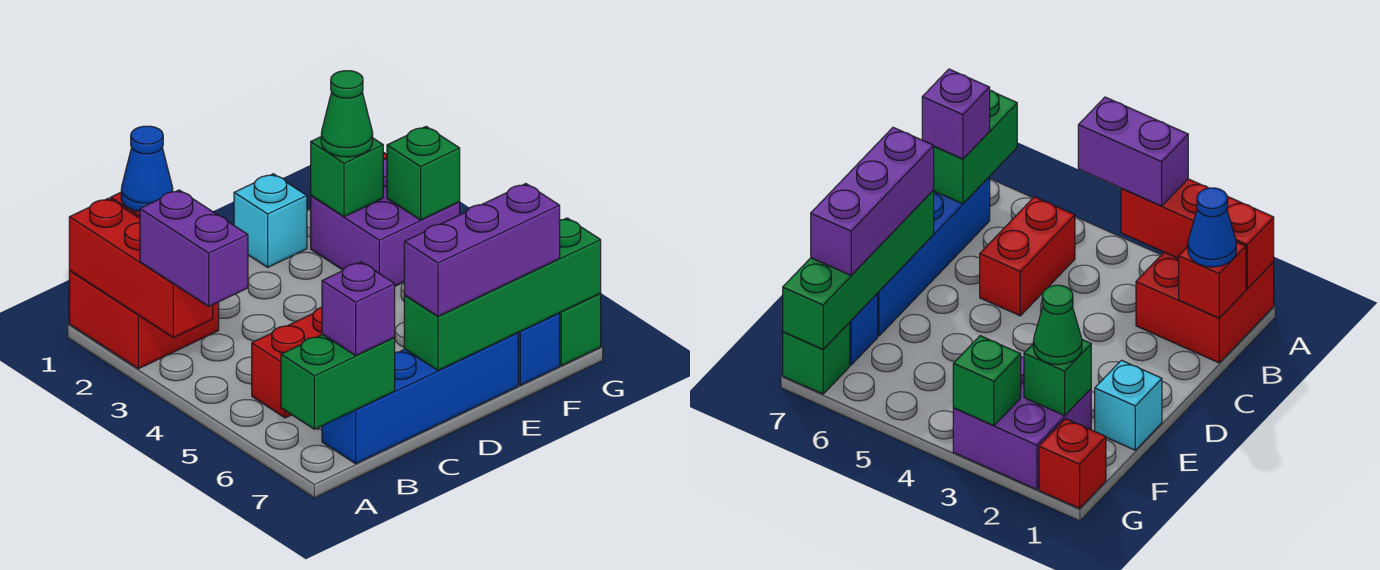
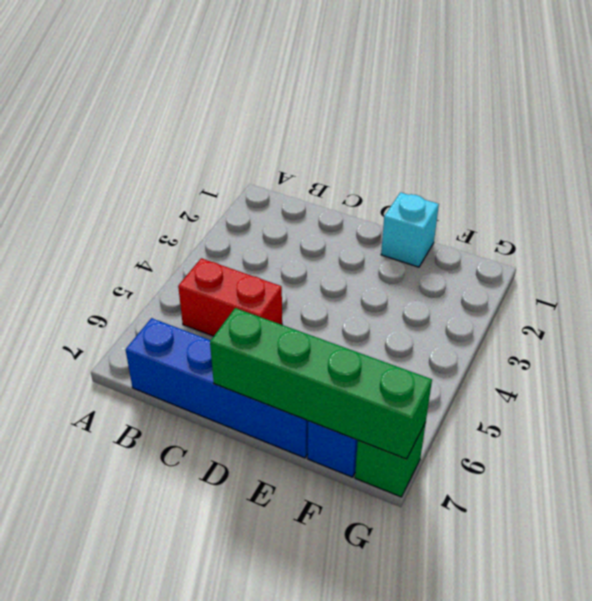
none -> red 2x2 brick [69,271,219,369]
none -> purple 2x2 brick [311,159,460,286]
none -> red 1x1 brick [1039,419,1106,509]

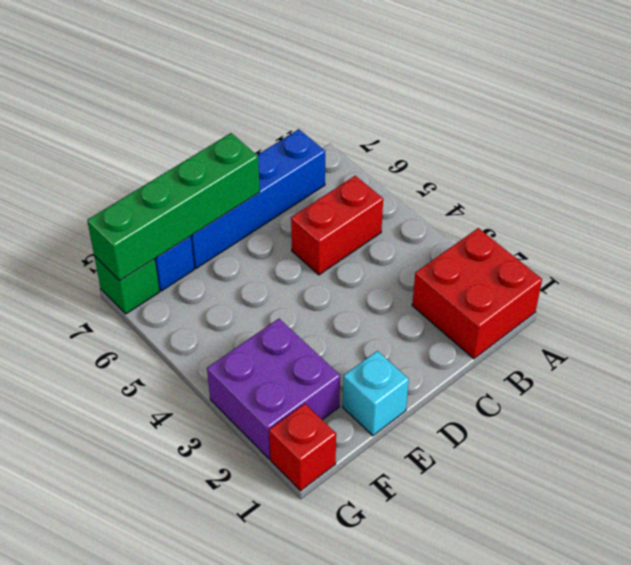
none -> red 1x3 brick [69,198,213,338]
none -> green 1x2 brick [281,334,395,429]
none -> red 1x1 brick [1179,242,1246,318]

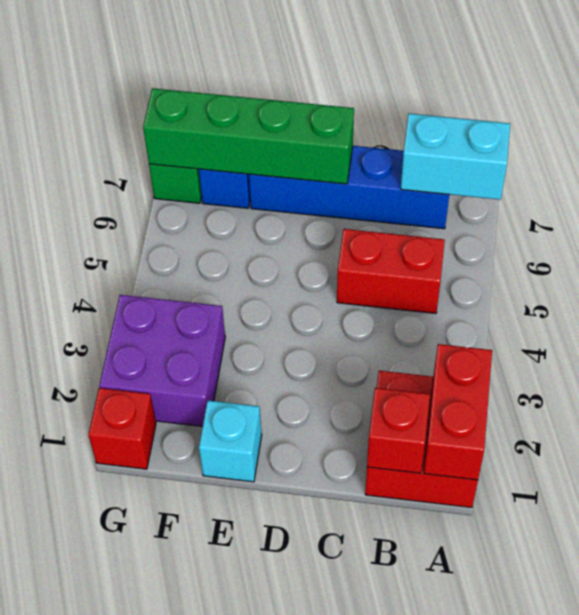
red 1x2 brick [424,344,492,480] -> red 1x3 brick [69,198,213,338]
cyan 1x2 brick [401,113,510,200] -> green 1x2 brick [281,334,395,429]
none -> green 1x1 brick [311,137,383,217]
none -> green 1x1 brick [387,126,460,220]
none -> purple 1x2 brick [140,190,248,306]

